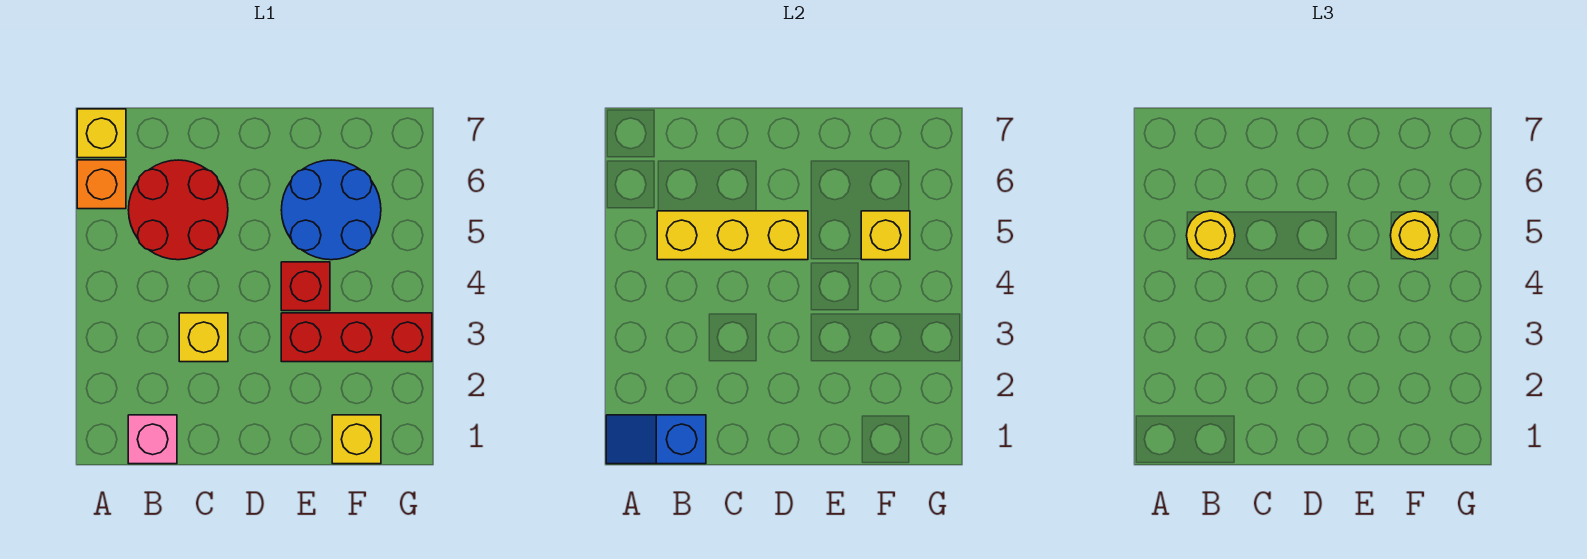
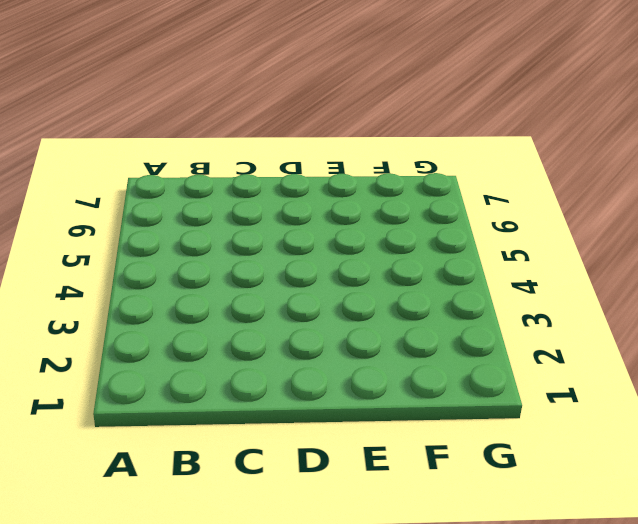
none -> orange 1x1 brick [77,160,126,209]
none -> yellow 1x1 brick [77,109,126,158]
none -> pink 1x1 brick [128,415,177,464]

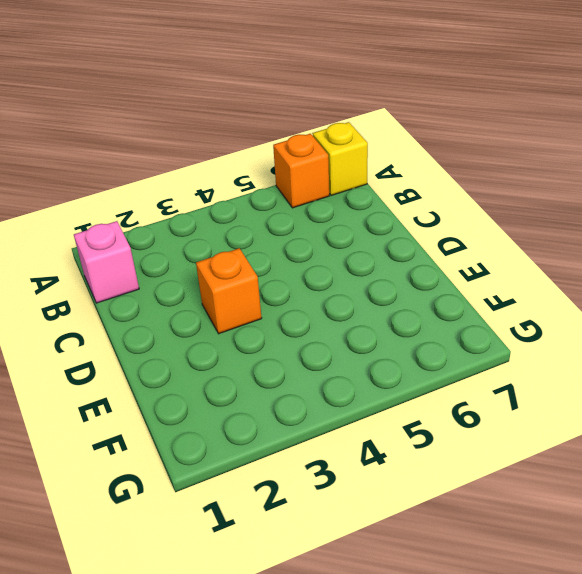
orange 1x1 brick [196,248,262,334] -> none
none -> red 2x2 round brick [128,160,228,260]
none -> yellow 1x1 brick [179,313,228,362]
none -> red 1x3 brick [281,313,432,362]

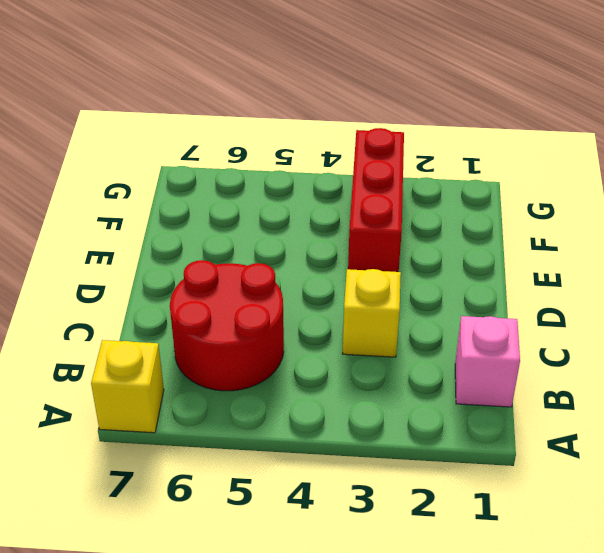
none -> orange 1x1 brick [77,160,126,209]
none -> red 1x1 brick [281,262,330,311]
none -> blue 2x2 round brick [281,160,381,260]

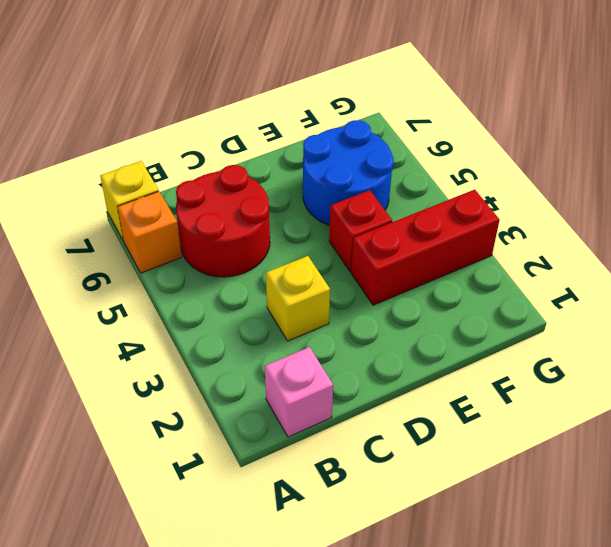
none -> yellow 1x1 brick [332,415,381,464]
none -> blue 1x2 slope [606,415,706,464]
none -> yellow 1x3 brick [657,211,808,260]

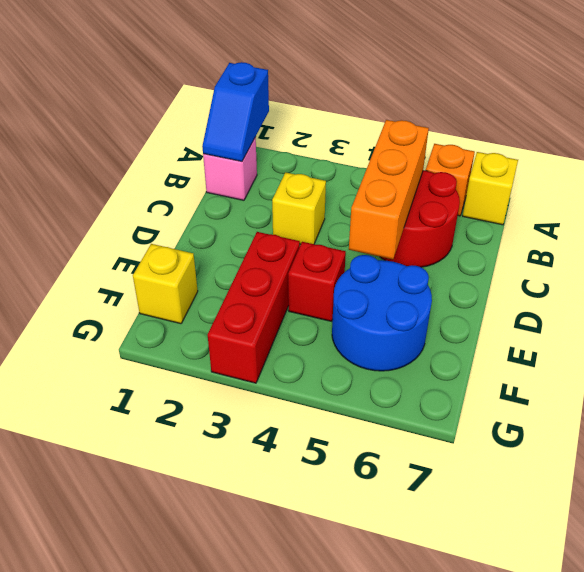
blue 1x2 slope [202,62,269,161] -> blue 1x2 slope turned to [606,415,706,464]
orange 1x3 brick [349,120,429,259] -> yellow 1x3 brick [657,211,808,260]
none -> yellow 1x1 brick [861,211,910,260]
none -> yellow 1x1 round brick [1187,211,1235,260]
none -> yellow 1x1 round brick [1390,211,1439,260]

